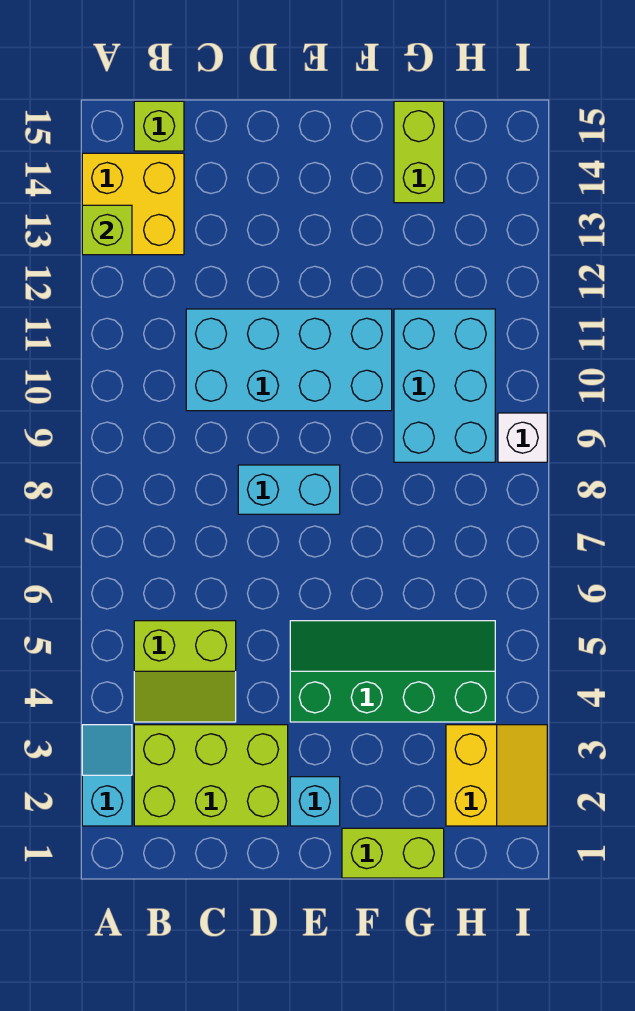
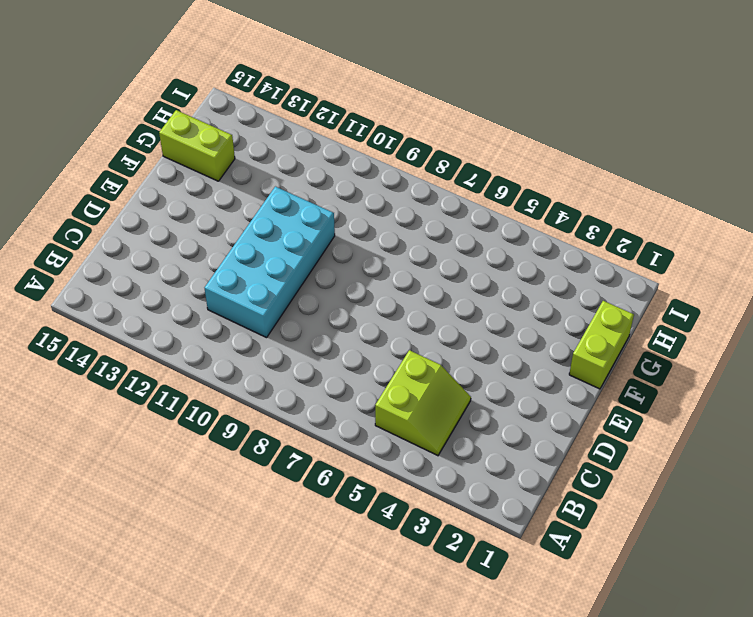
none -> cyan 1x2 slope [82,725,132,826]
none -> yellow 2x2 brick [82,153,184,255]
none -> lime 2x3 brick [134,725,288,826]

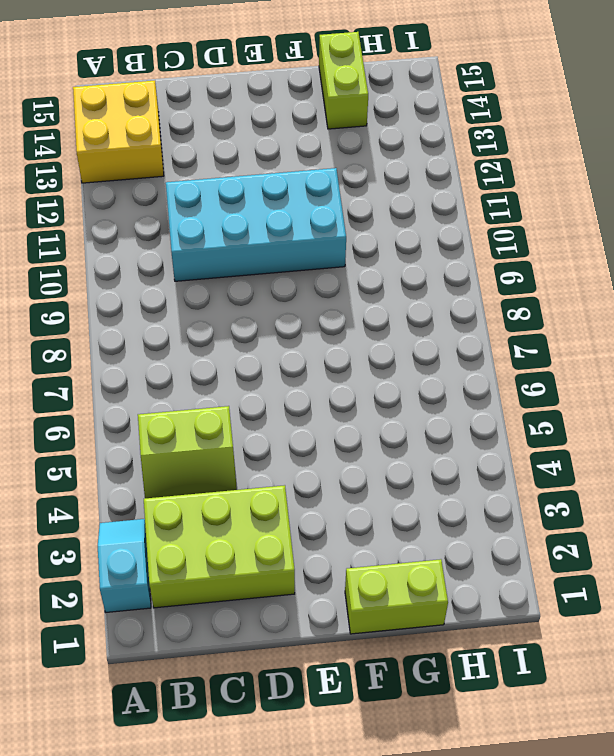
none -> lime 1x1 brick [134,101,184,151]
none -> cyan 1x2 brick [238,465,340,514]
none -> cyan 1x1 brick [290,777,340,826]

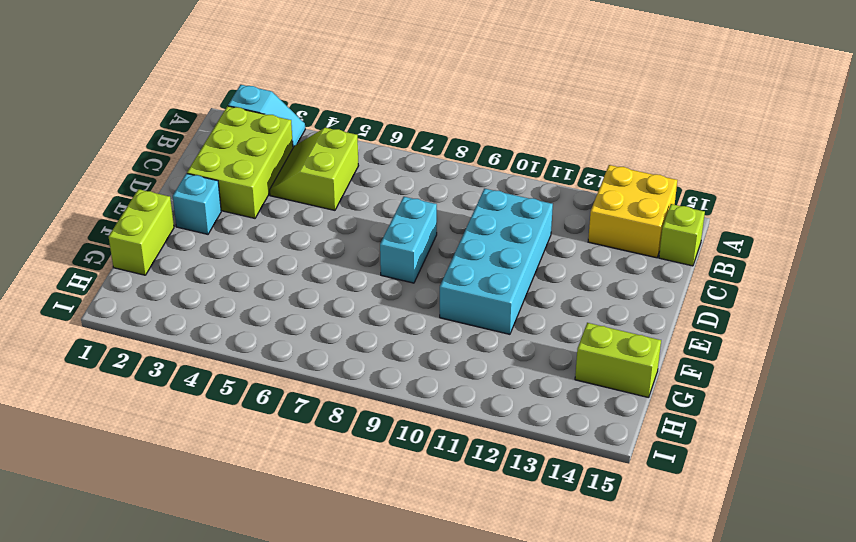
none -> green 2x4 slope [290,621,495,722]
none -> cyan 2x3 brick [394,309,495,462]
none -> yellow 2x2 slope [446,725,547,826]

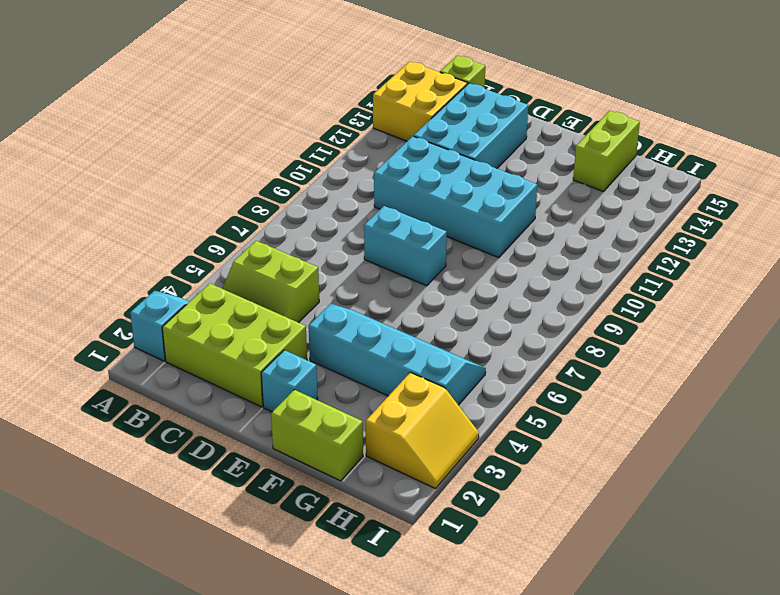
cyan 2x3 brick [414,83,528,168] -> cyan 2x3 brick moved to [394,309,495,462]
cyan 2x4 slope [309,304,486,405] -> green 2x4 slope [290,621,495,722]
none -> white 1x1 brick [498,413,547,462]
none -> lime 1x1 brick [82,205,132,255]

